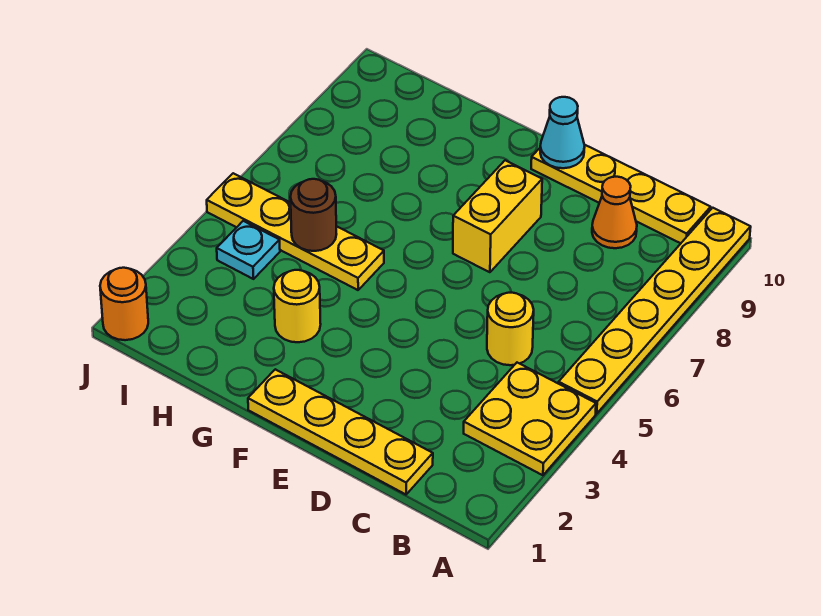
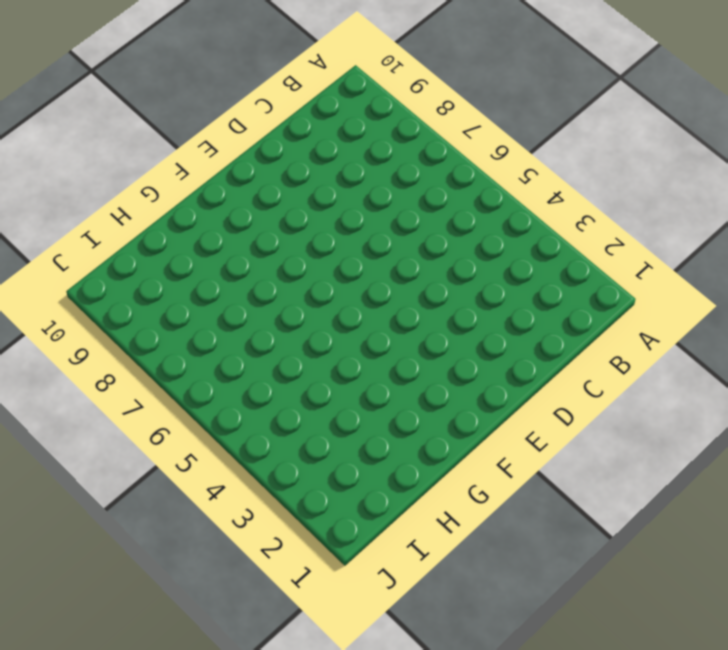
none -> yellow 2x2 plate [464,363,596,475]
none -> yellow 1x6 plate [559,208,751,414]
none -> yellow 1x4 plate [531,145,711,243]

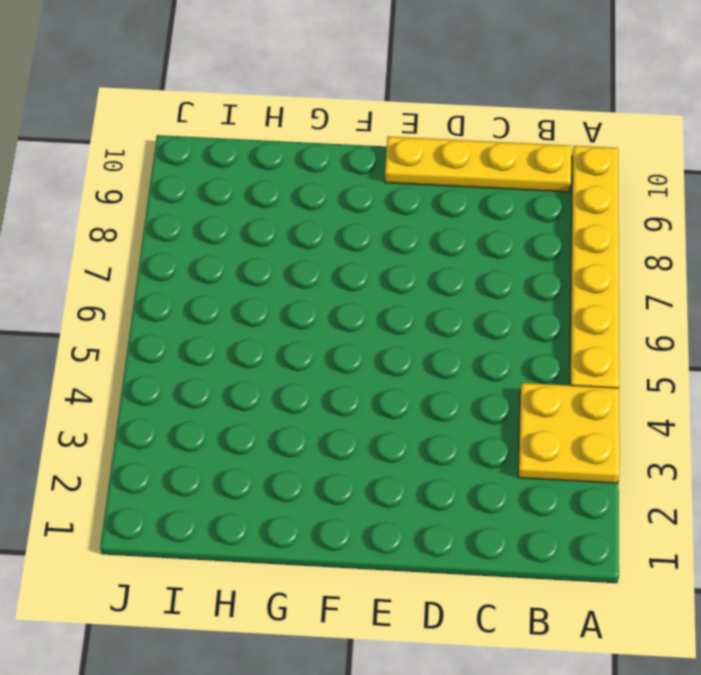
none -> yellow 1x4 plate [248,369,433,494]
none -> yellow 1x1 round brick [487,293,534,365]
none -> orange 1x1 cone [592,177,637,248]

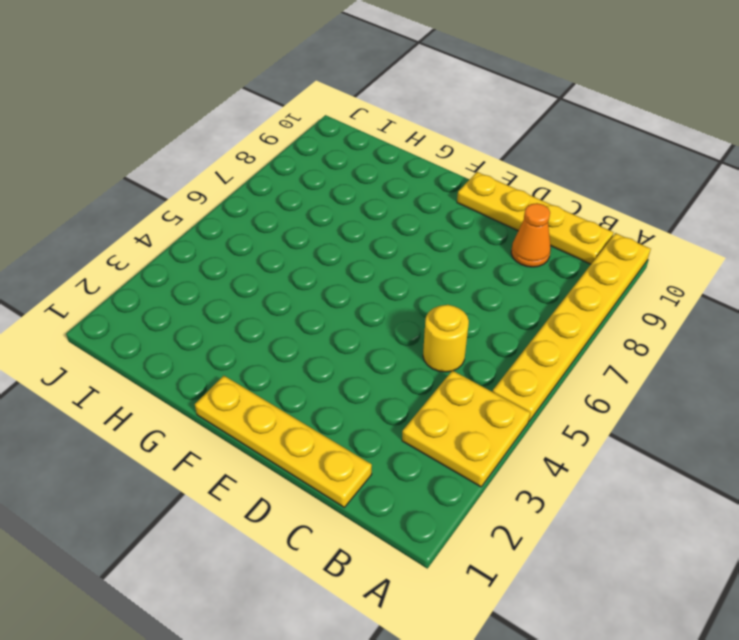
none -> yellow 1x2 brick [453,160,542,272]
none -> yellow 1x1 round brick [274,270,321,342]
none -> yellow 1x4 plate [207,173,384,290]

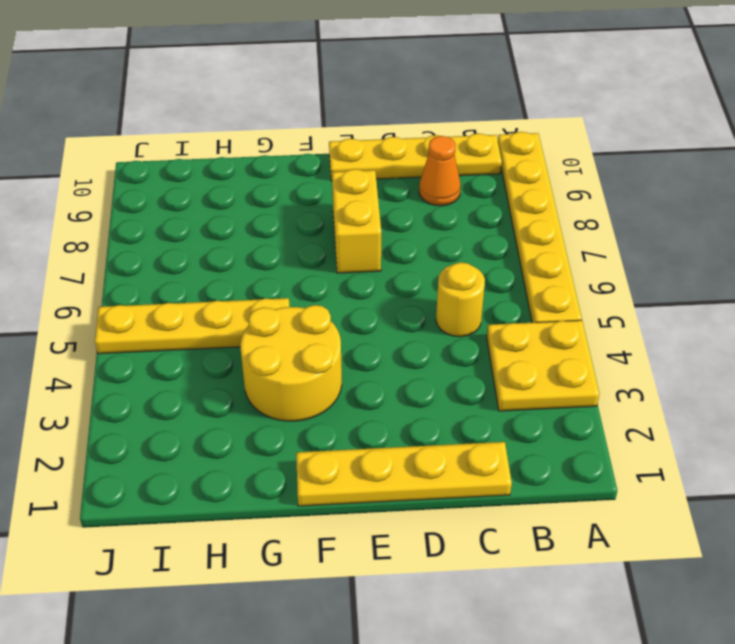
yellow 2x2 round brick [240,305,342,421] -> yellow 1x1 round brick [274,270,321,342]
none -> cyan 1x1 plate [217,221,280,279]
none -> orange 1x1 round brick [100,268,148,340]
none -> cyan 1x1 cone [540,97,585,168]

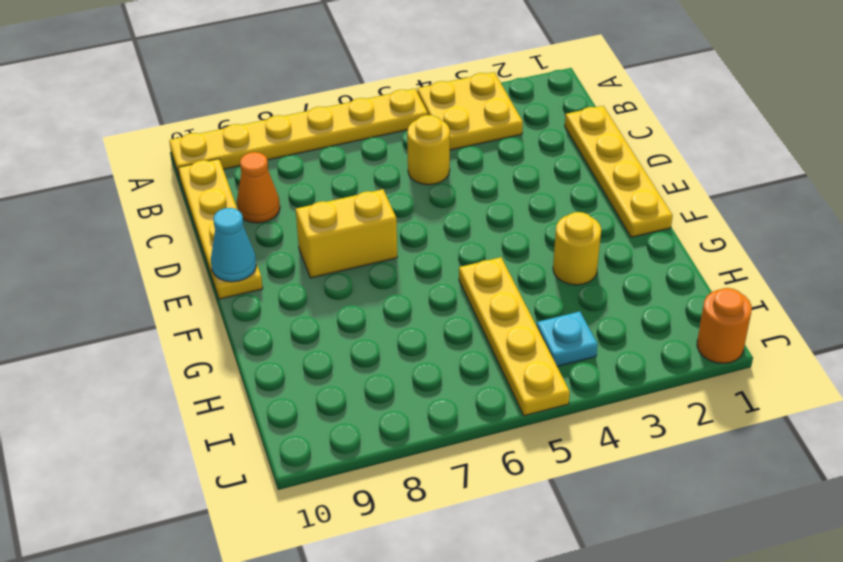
none -> brown 1x1 round brick [291,179,336,251]

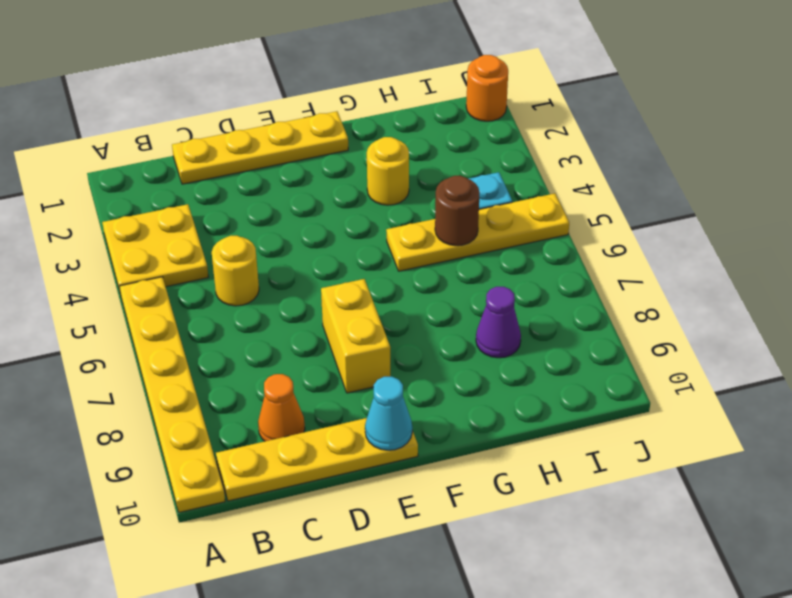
purple 1x1 cone [476,287,521,358] -> none

